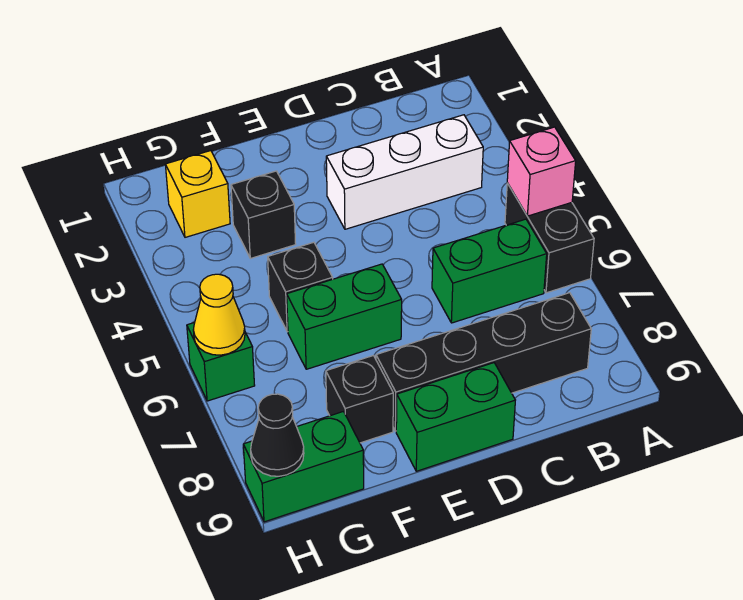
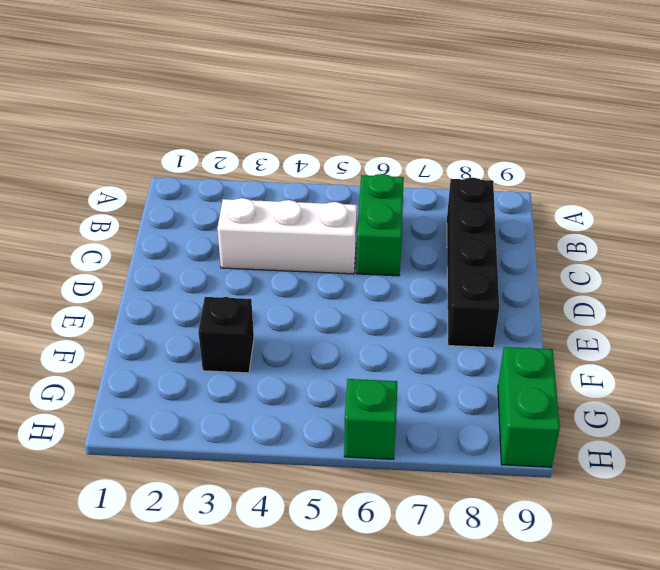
white 1x3 brick [217,198,357,274] -> white 1x3 brick turned to [326,115,483,229]
none -> black 1x2 brick [505,183,594,293]
none -> green 1x2 brick [396,363,515,471]
none -> green 1x2 brick [287,264,402,369]

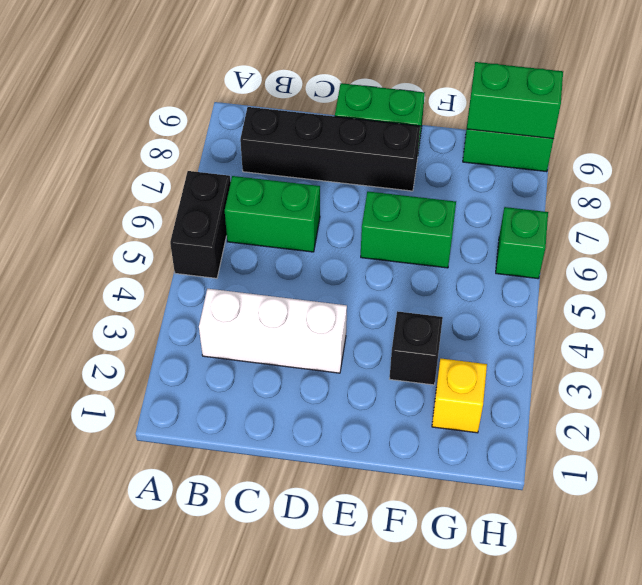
green 1x2 brick [467,62,563,139] -> black 1x1 cone [251,394,304,476]
none -> black 1x1 brick [268,242,333,332]
none -> black 1x1 brick [326,356,393,443]
none -> pink 1x1 brick [507,127,576,216]

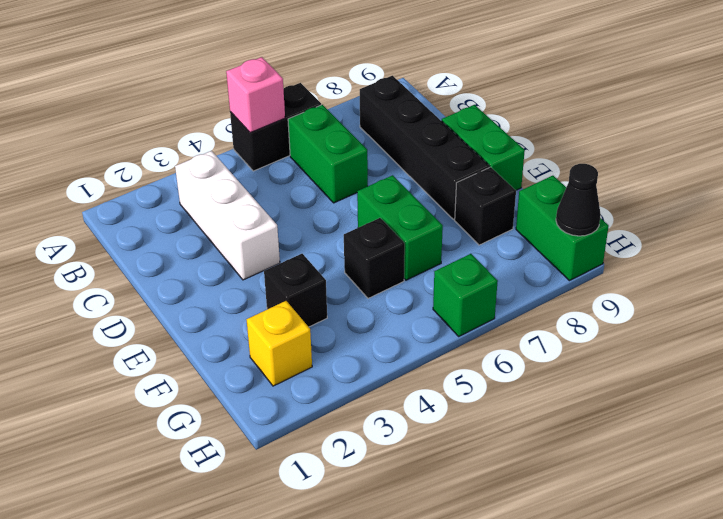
none -> yellow 1x1 cone [193,274,245,355]

